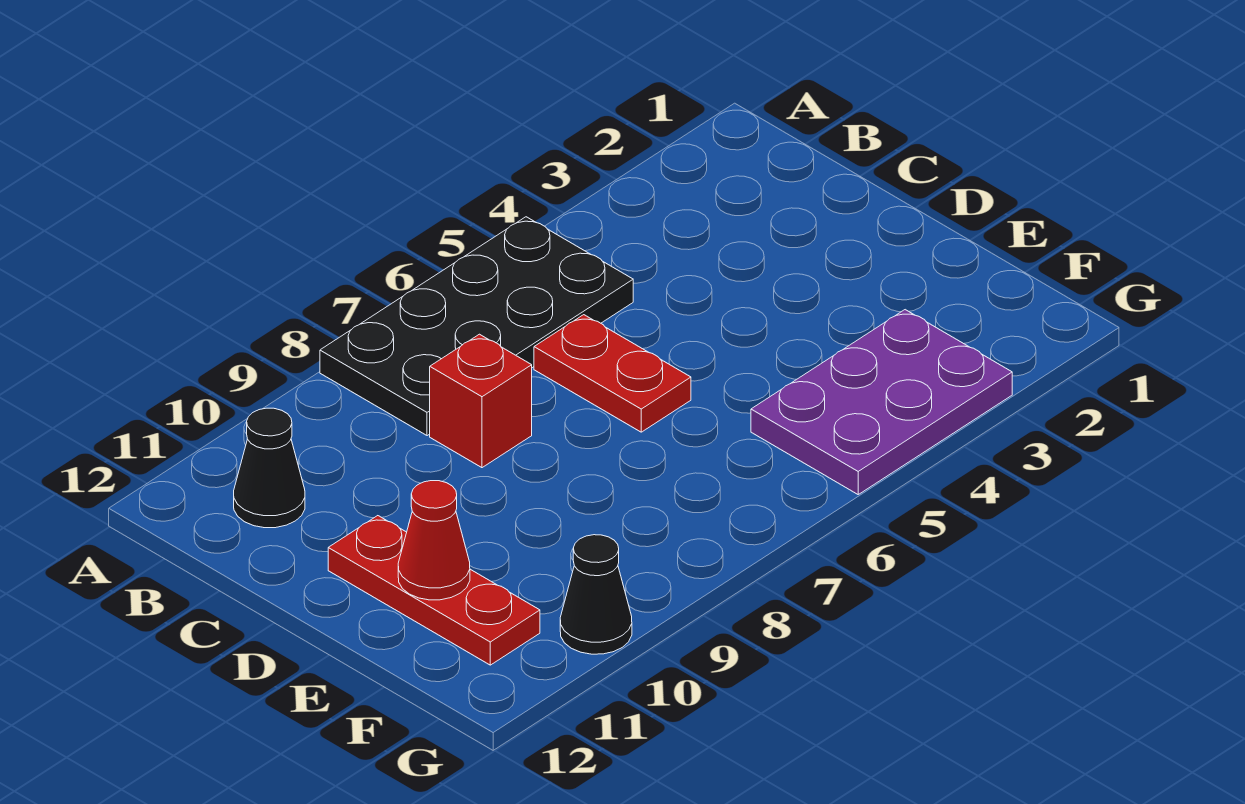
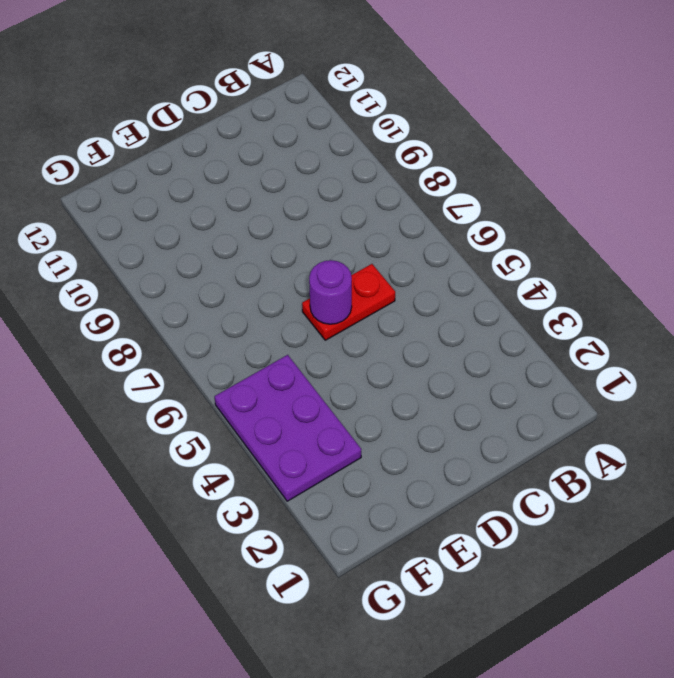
purple 1x1 round brick [309,260,352,324] -> none
none -> black 2x4 plate [320,217,633,436]
none -> black 1x1 cone [234,408,305,528]

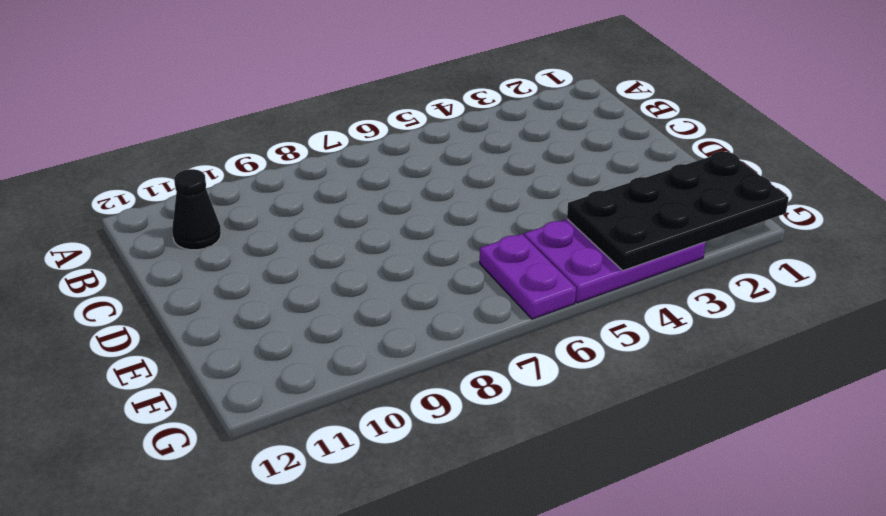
black 2x4 plate [567,151,789,271] -> black 2x4 plate moved to [320,217,633,436]
purple 1x2 plate [480,234,576,319] -> none
none -> red 1x2 plate [534,315,691,432]
none -> red 1x1 brick [430,334,532,468]

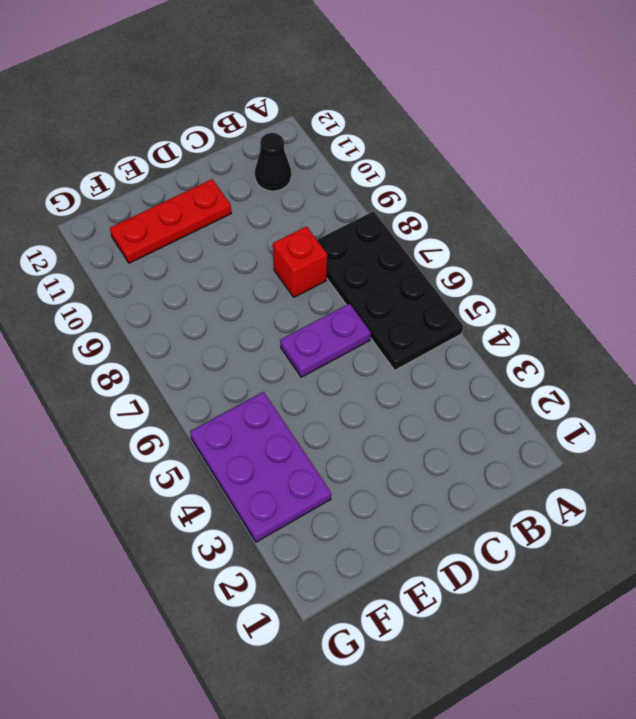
purple 1x2 plate [280,304,371,377] -> red 1x2 plate [534,315,691,432]
none -> black 1x1 cone [560,535,632,654]
none -> red 1x1 cone [398,481,470,600]

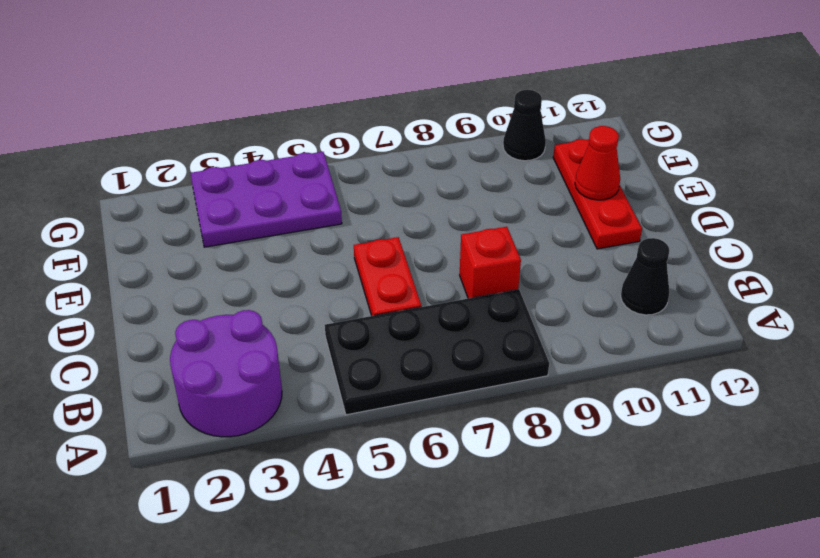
purple 2x2 round brick [170,310,282,437] -> none

